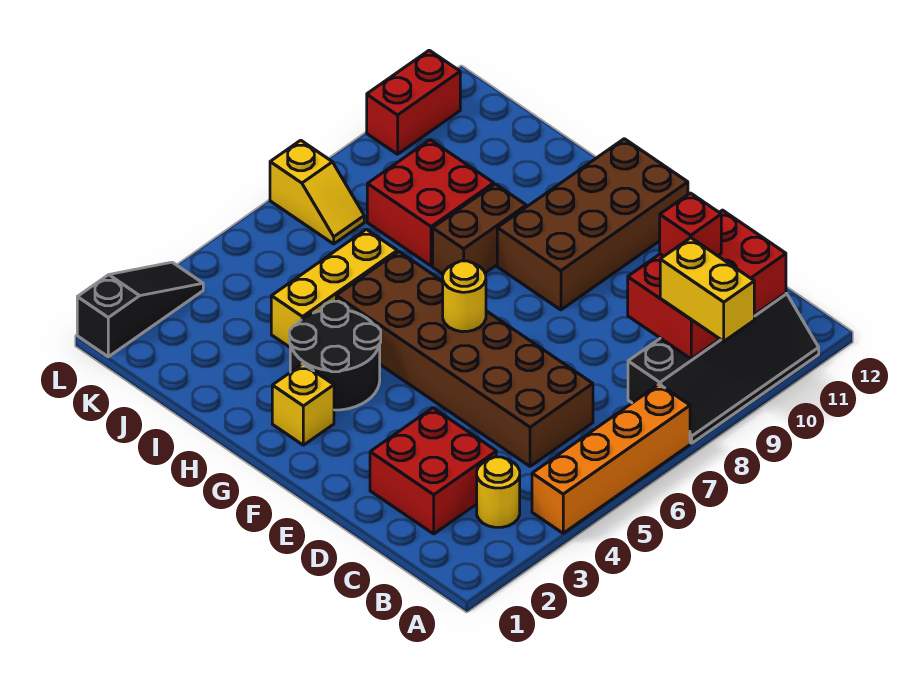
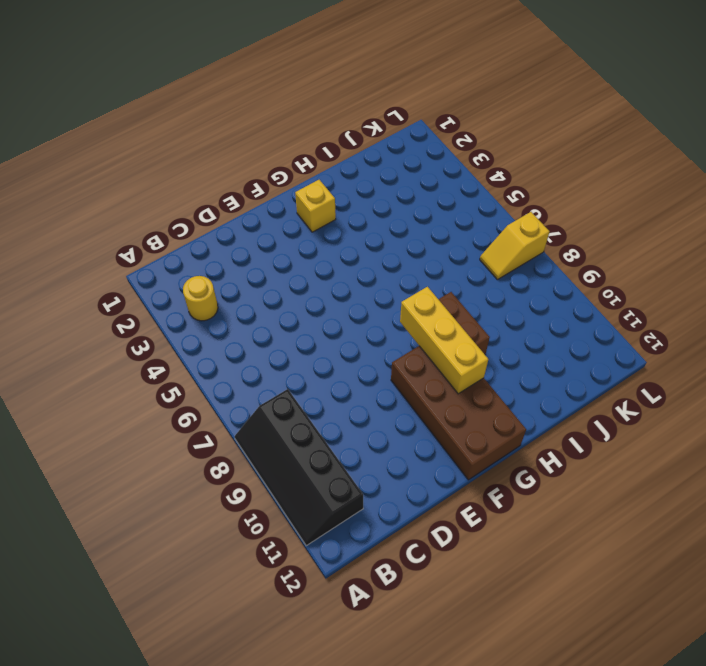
yellow 1x3 brick [400,287,488,394] -> yellow 1x3 brick moved to [271,229,397,347]
none -> orange 1x4 brick [532,384,690,533]
none -> red 2x2 brick [370,408,496,534]
none -> brown 2x6 brick [336,252,593,466]

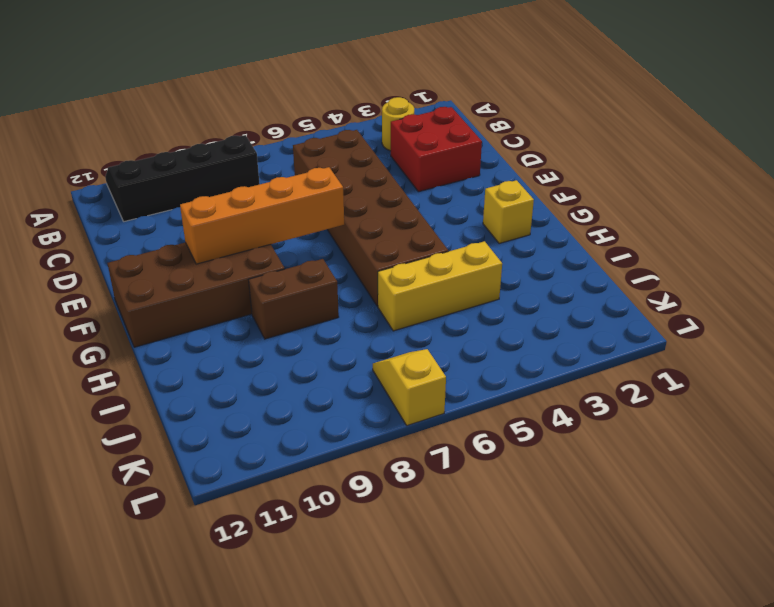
orange 1x4 brick [180,167,344,264] -> orange 1x4 brick moved to [532,384,690,533]
none -> black 2x2 round brick [289,301,381,410]
none -> red 2x2 brick [367,140,494,266]
none -> black 1x3 slope [77,262,203,357]

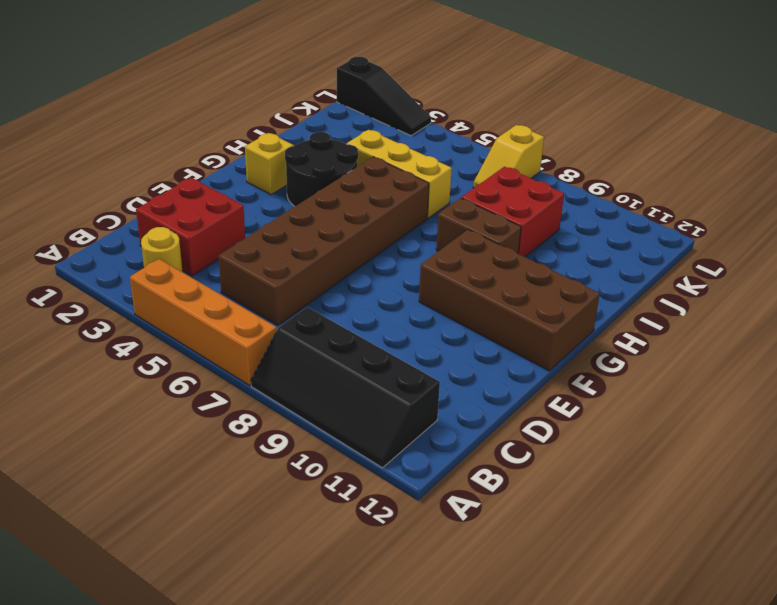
none -> red 1x2 brick [367,50,460,154]
none -> red 2x3 brick [628,210,786,359]
none -> yellow 1x1 round brick [443,261,486,332]

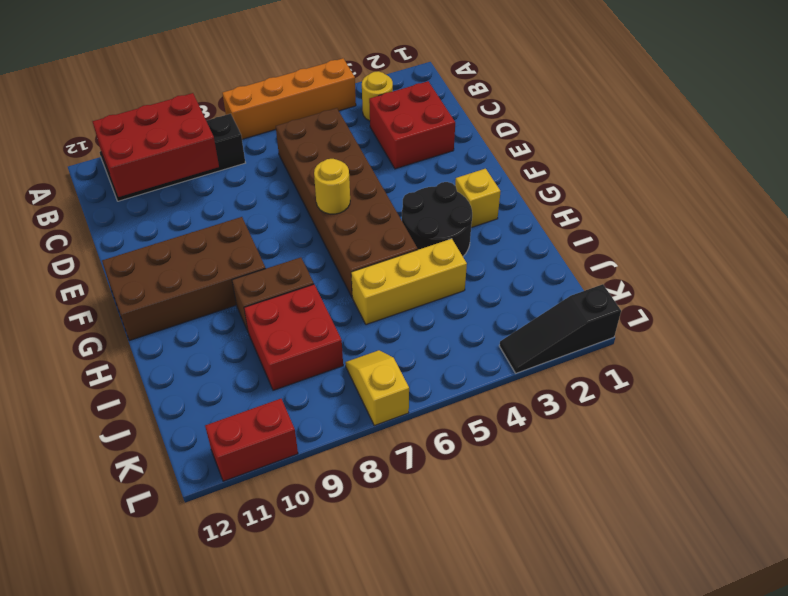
none -> yellow 1x2 brick [660,238,754,341]
none -> red 1x1 brick [660,193,721,256]

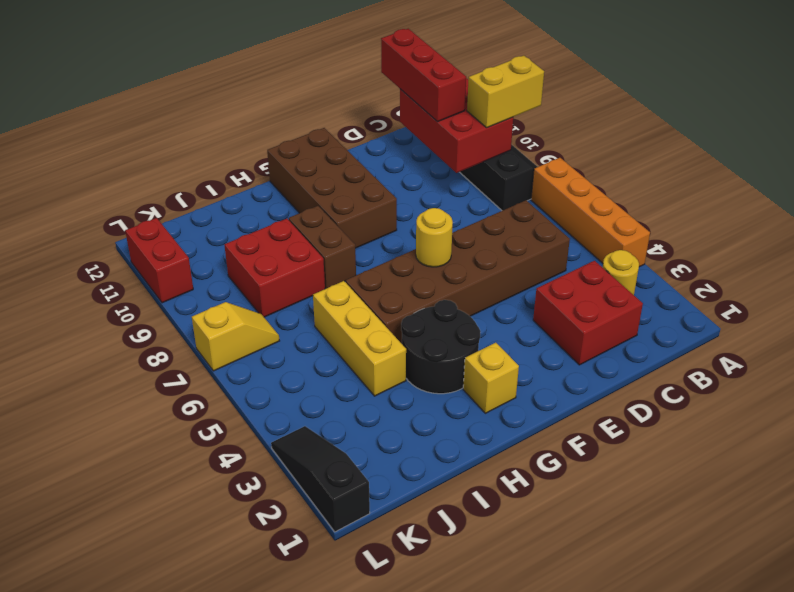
red 1x3 brick [381,29,466,122] -> red 1x1 brick [660,193,721,256]

